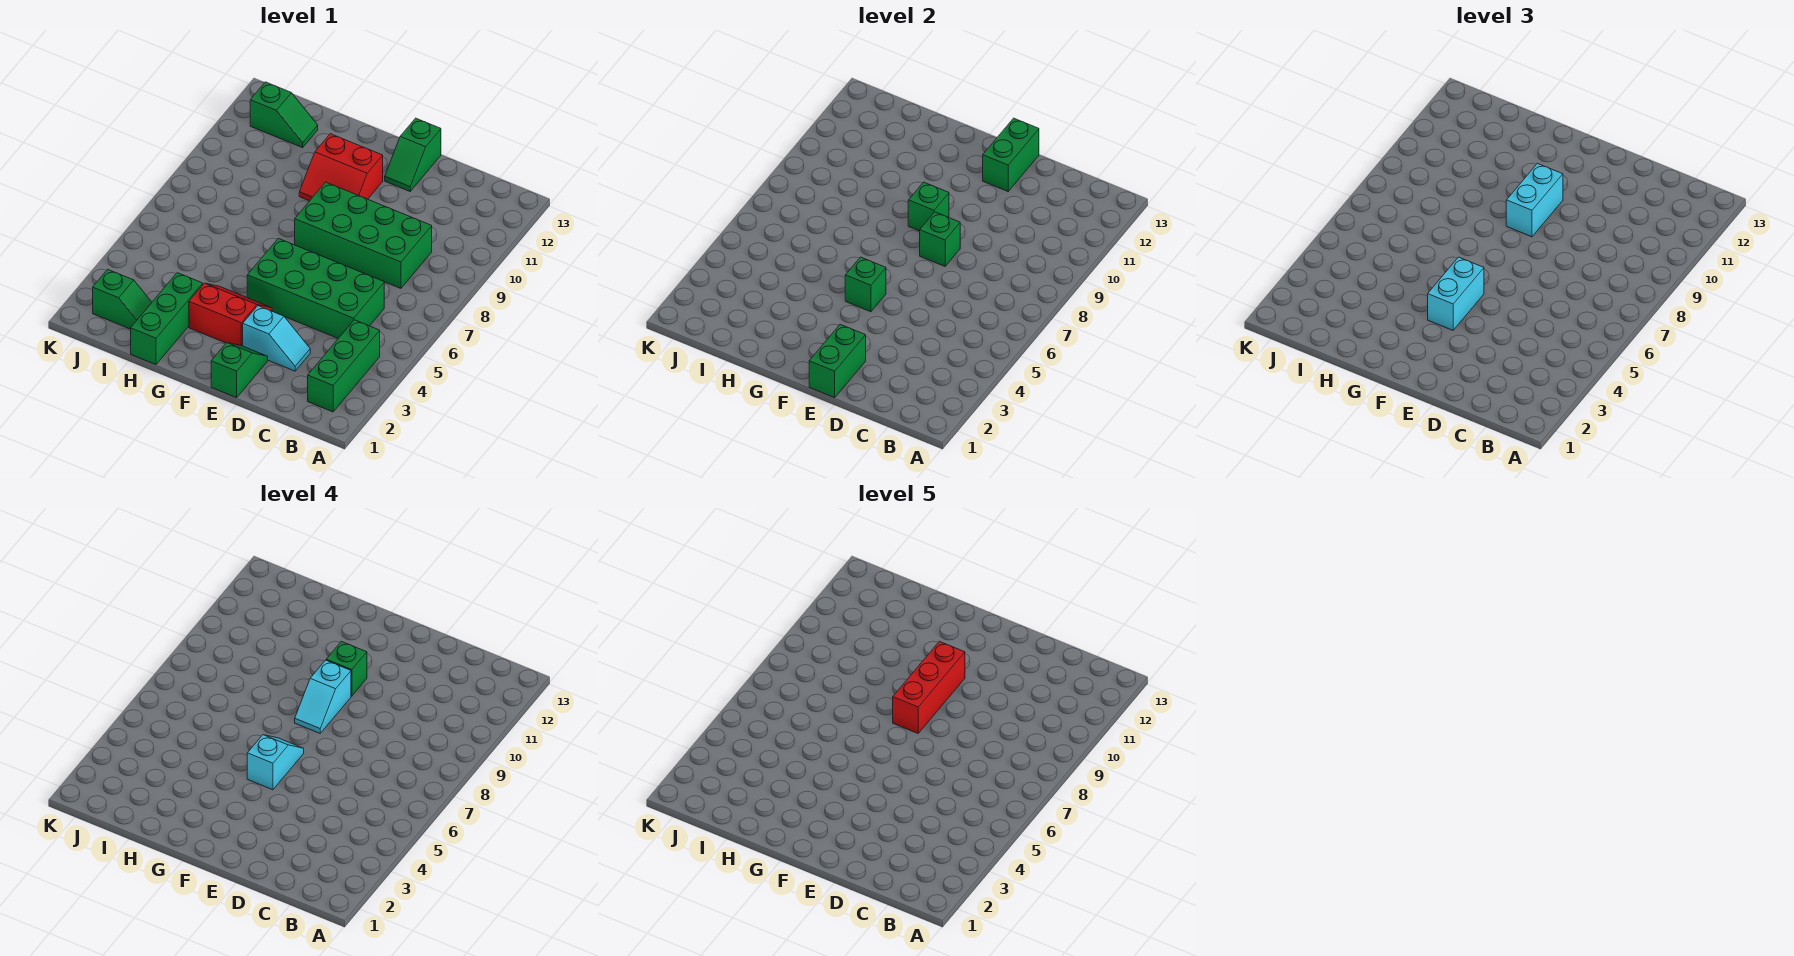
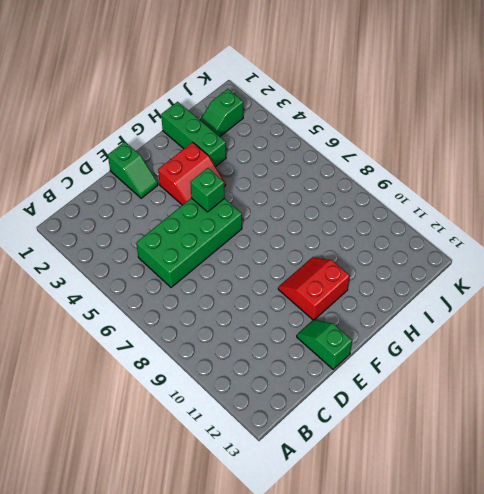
none -> green 1x3 brick [308,320,380,412]
none -> green 2x4 brick [295,182,432,288]
none -> cyan 1x2 slope [243,306,310,371]

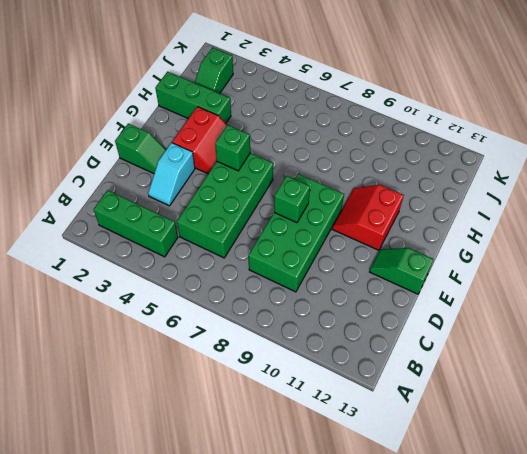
none -> green 1x2 slope [250,82,318,148]
none -> green 1x2 brick [809,324,866,398]
none -> green 1x2 brick [983,118,1039,191]

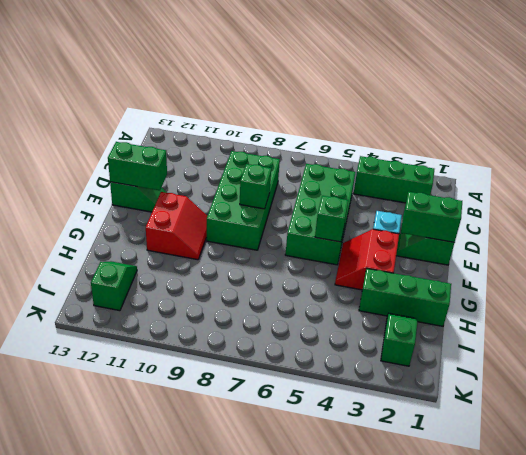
none -> green 1x1 brick [908,182,949,231]
none -> cyan 1x2 brick [1428,257,1484,330]
none -> cyan 1x2 brick [1506,163,1563,237]

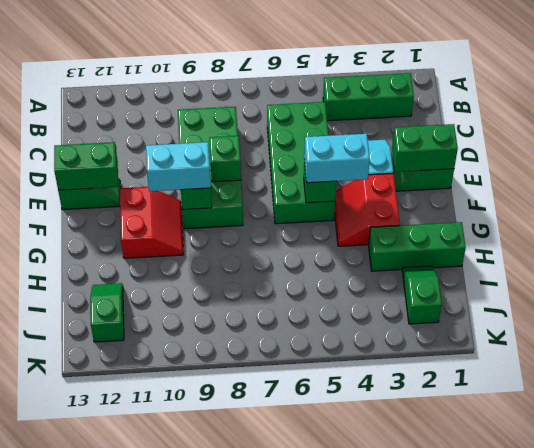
none -> cyan 1x2 slope [247,735,304,790]
none -> cyan 1x2 slope [295,660,351,733]
none -> green 1x1 brick [326,641,367,696]

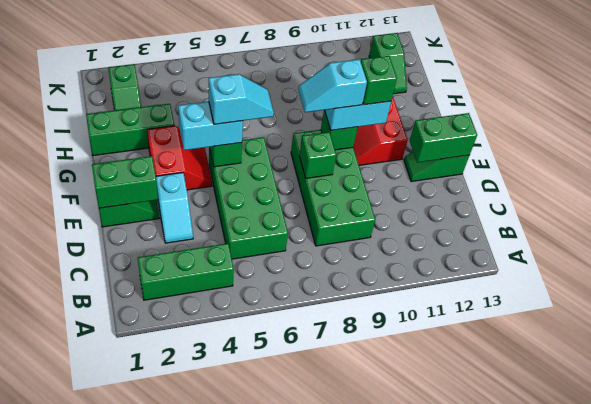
none -> red 1x3 brick [893,641,965,733]

